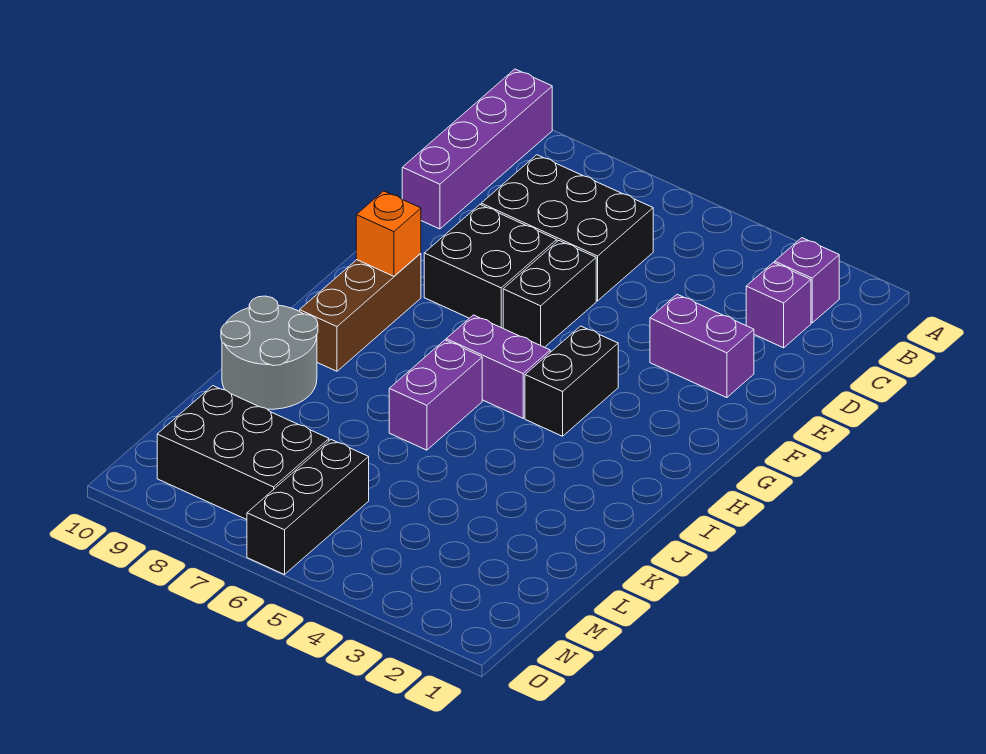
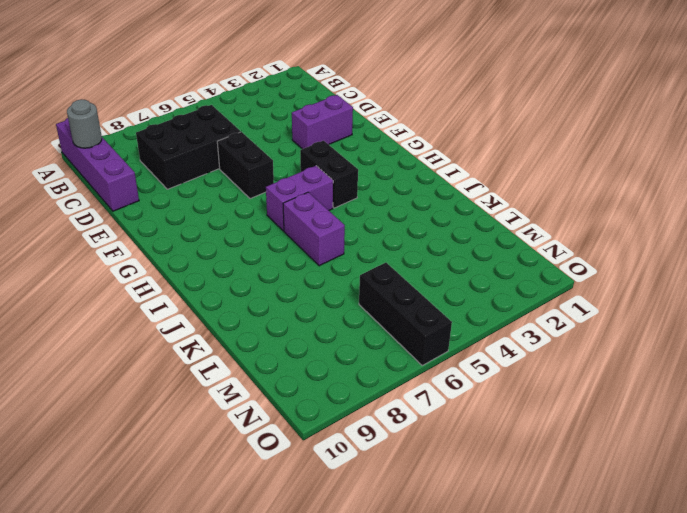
grey 1x1 round brick [67,99,102,148] -> none
none -> purple 1x1 brick [775,238,839,323]
none -> purple 1x1 brick [746,263,811,348]
none -> black 2x2 brick [424,205,557,328]

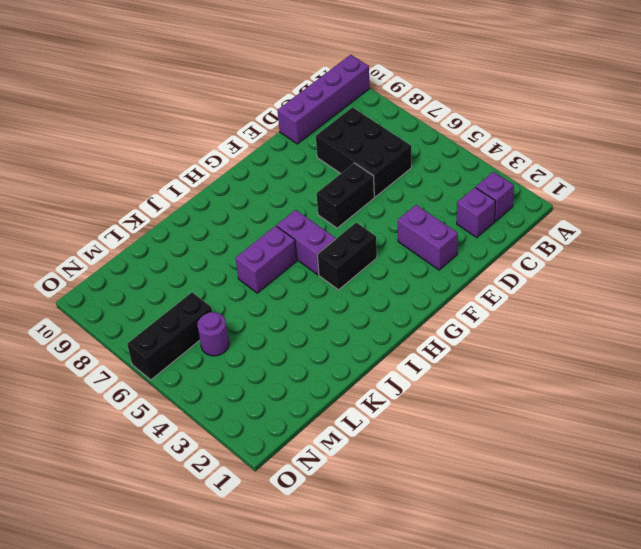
purple 1x1 round brick [197,312,229,356] -> none
none -> black 2x2 brick [424,205,557,328]
none -> brown 1x3 brick [300,253,421,371]
none -> grey 2x2 round brick [221,296,318,409]

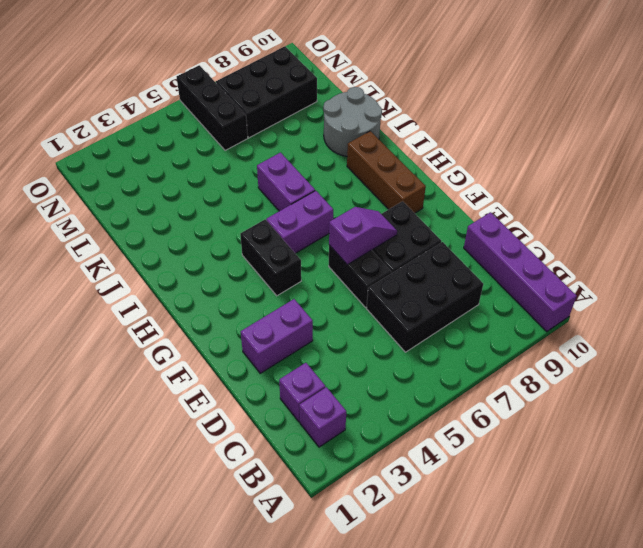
purple 1x2 slope [329,207,397,265] -> none
none -> orange 1x1 brick [356,191,421,276]

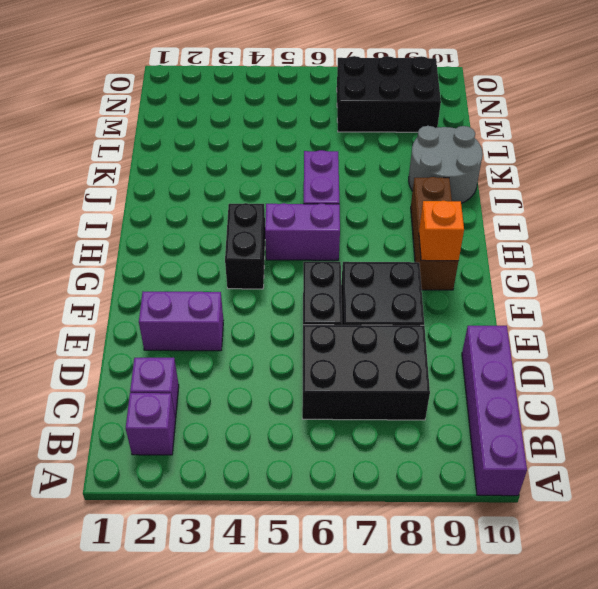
none -> black 1x3 brick [247,440,369,575]

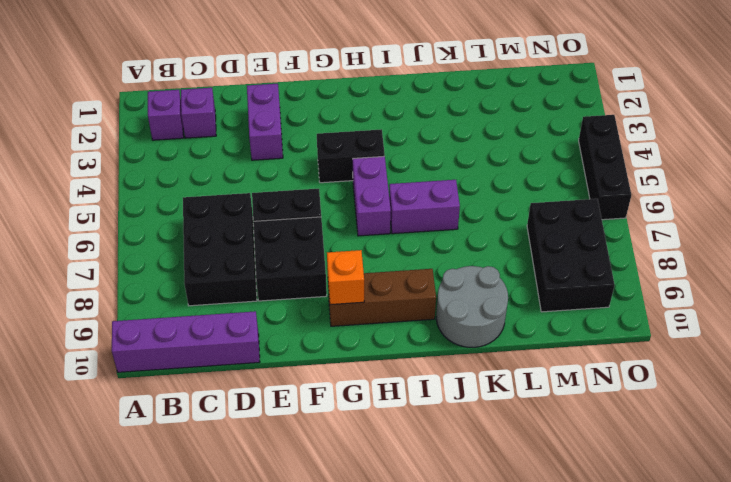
black 1x3 brick [579,115,631,220] -> black 1x3 brick turned to [247,440,369,575]

